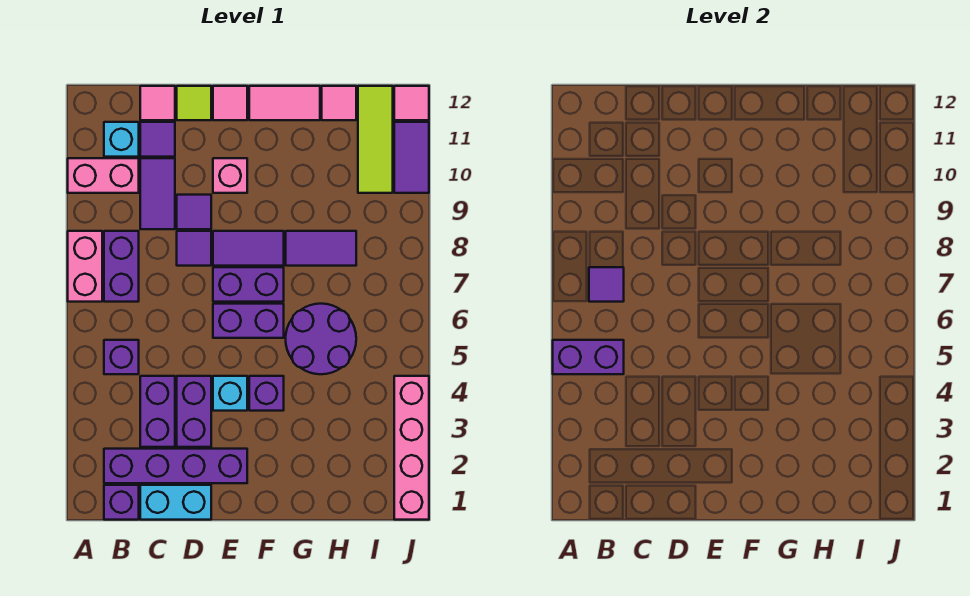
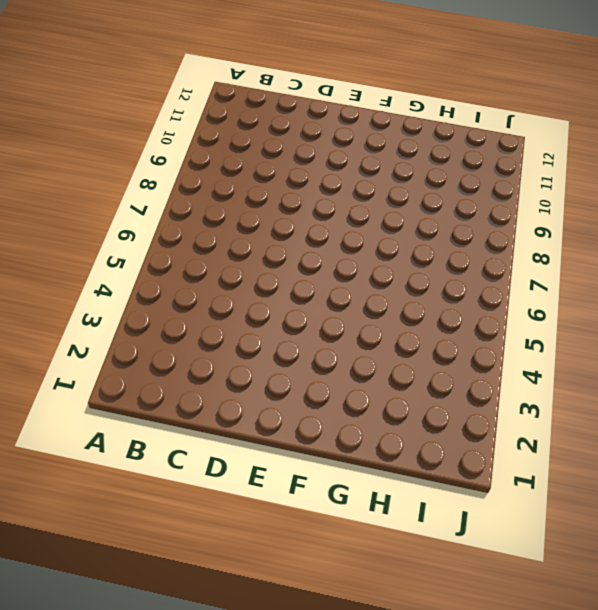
none -> pink 1x2 brick [68,231,102,302]
none -> pink 1x2 brick [68,158,139,193]
none -> purple 1x1 brick [104,485,139,520]
none -> purple 1x4 brick [104,449,247,483]

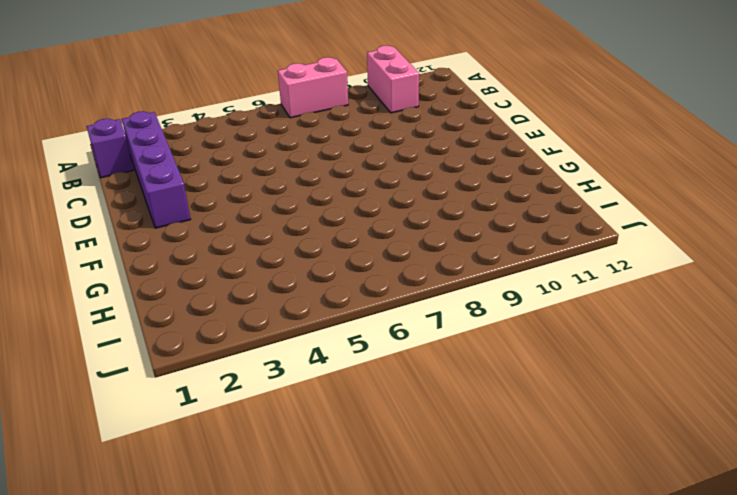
none -> purple 1x1 brick [104,340,139,374]
none -> purple 1x2 brick [104,231,139,302]
none -> cyan 1x1 brick [104,122,139,157]
none -> cyan 1x2 brick [140,485,211,520]

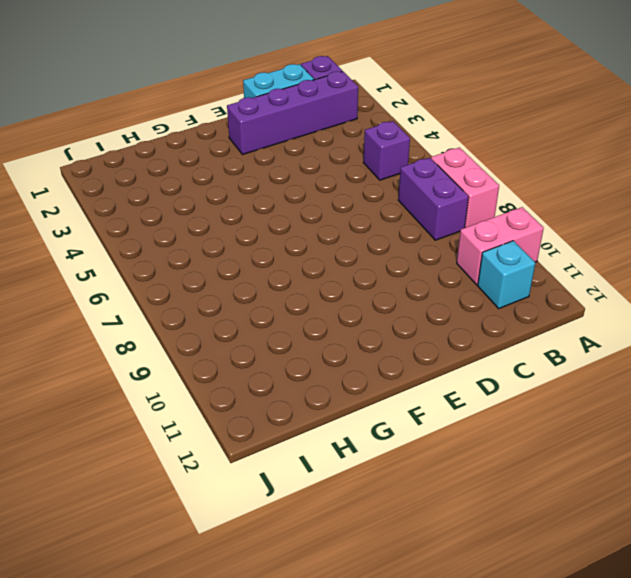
none -> purple 1x2 brick [140,376,175,447]
none -> purple 1x2 tile [140,158,175,229]
none -> purple 1x1 tile [140,122,175,157]
none -> pink 1x1 tile [140,86,175,120]

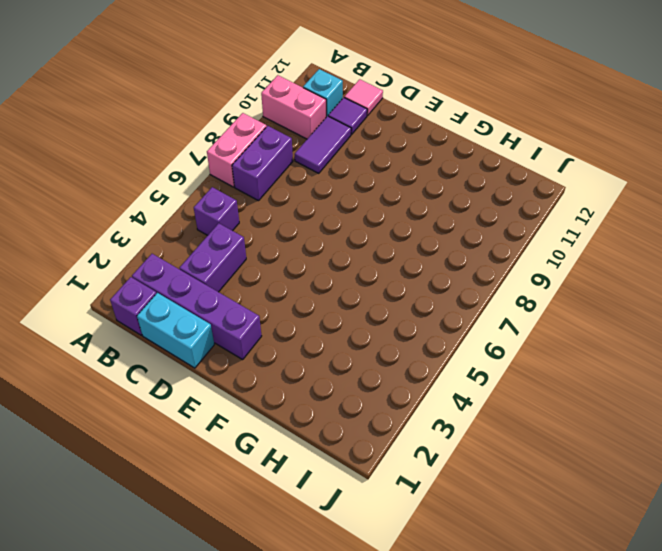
none -> purple 1x2 brick [177,376,211,447]
none -> purple 1x1 tile [177,231,211,266]
none -> purple 1x1 tile [177,195,211,229]
none -> lime 1x1 tile [177,86,211,120]

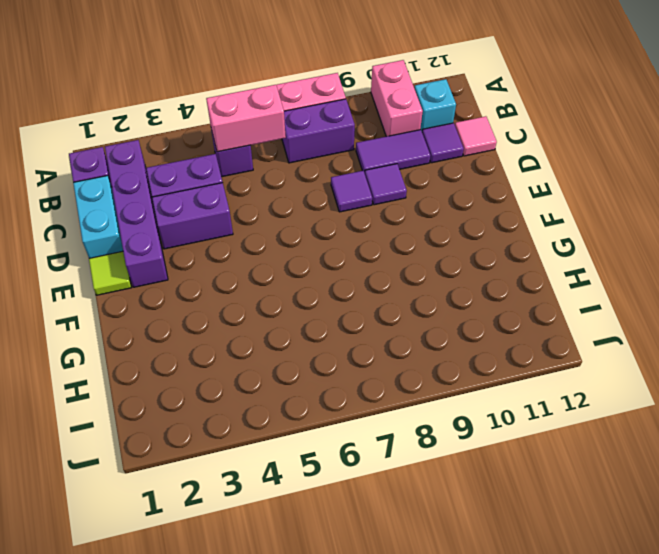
pink 1x2 brick [206,85,286,152] -> purple 1x2 brick [553,340,624,374]
lime 1x1 tile [89,251,131,295] -> lime 1x1 tile moved to [177,86,211,120]
none -> cyan 1x1 brick [213,376,247,411]
none -> purple 1x2 brick [213,304,284,338]
none -> purple 1x2 brick [213,267,284,302]
none -> purple 1x2 tile [213,231,284,266]

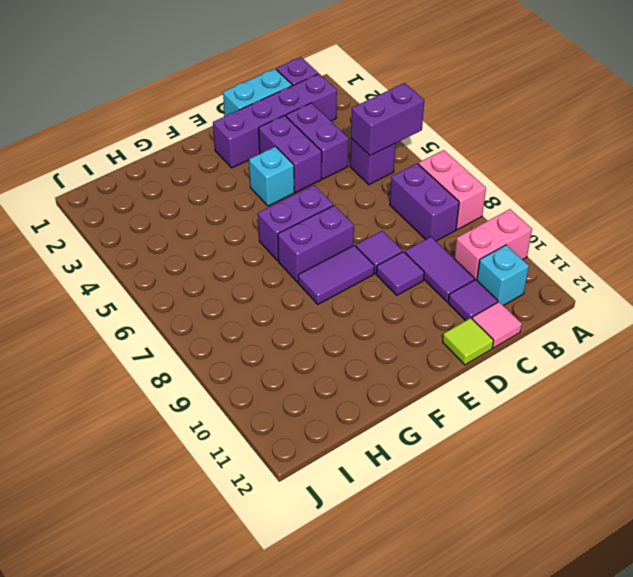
none -> pink 1x1 brick [213,158,247,193]
none -> pink 1x1 tile [213,86,247,120]
none -> purple 1x1 brick [249,376,284,411]
none -> pink 1x2 tile [249,86,320,120]

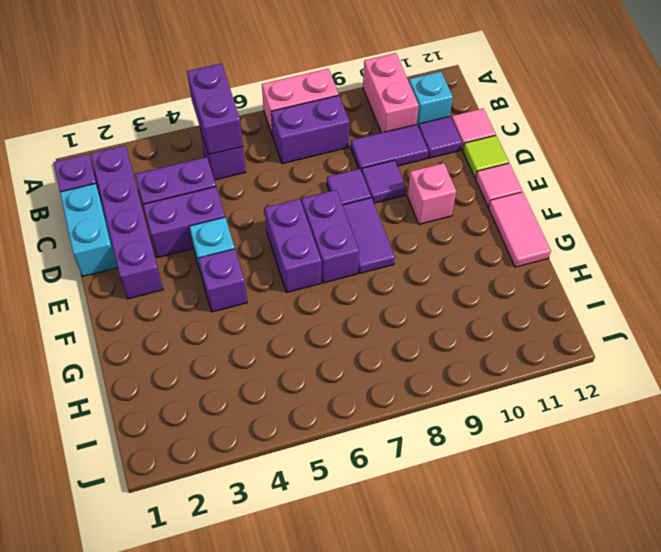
none -> purple 2x2 round brick [286,304,356,374]
none -> purple 1x2 tile [286,231,356,266]
none -> pink 1x1 tile [322,86,356,120]
none -> lime 1x3 tile [358,86,393,193]

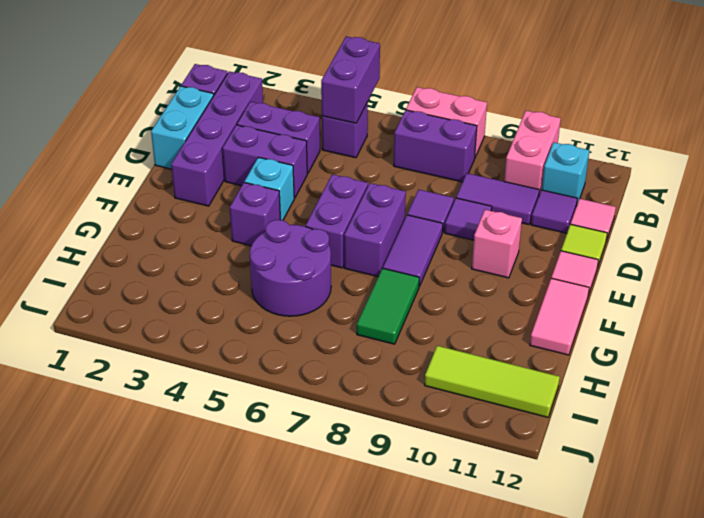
green 1x2 tile [357,268,419,344] -> purple 1x2 tile [286,231,356,266]
none -> pink 1x1 tile [322,86,356,120]
none -> pink 1x4 brick [394,376,429,520]
none -> purple 1x2 tile [394,122,429,193]
none -> pink 1x1 tile [394,86,429,120]

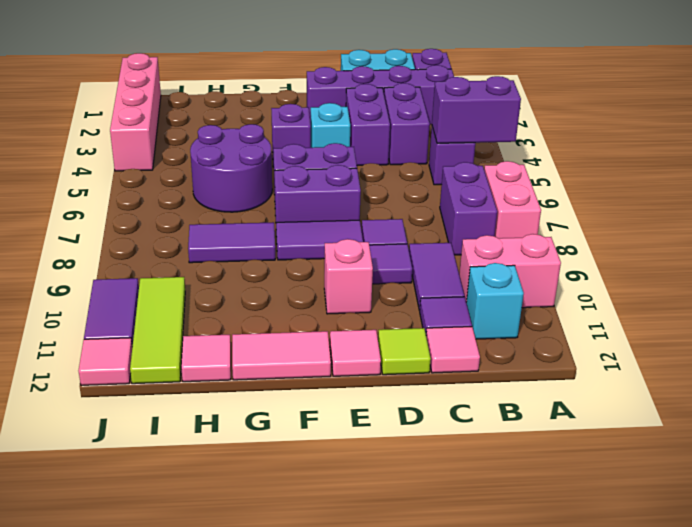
none -> purple 1x1 tile [589,267,624,302]

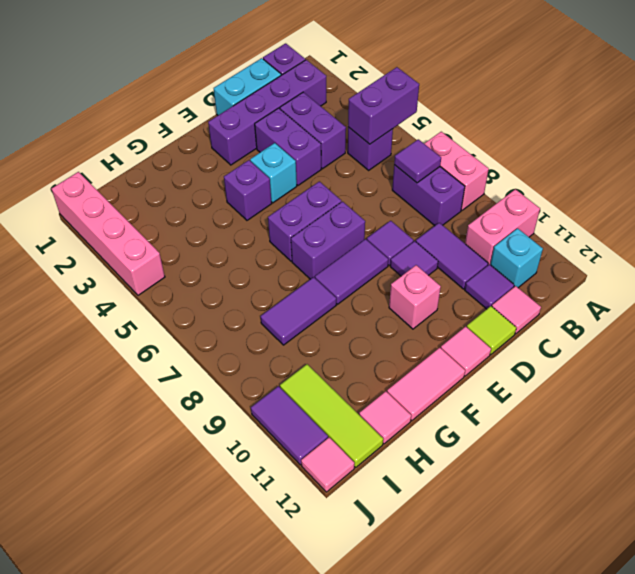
none -> purple 2x2 round brick [286,304,356,374]

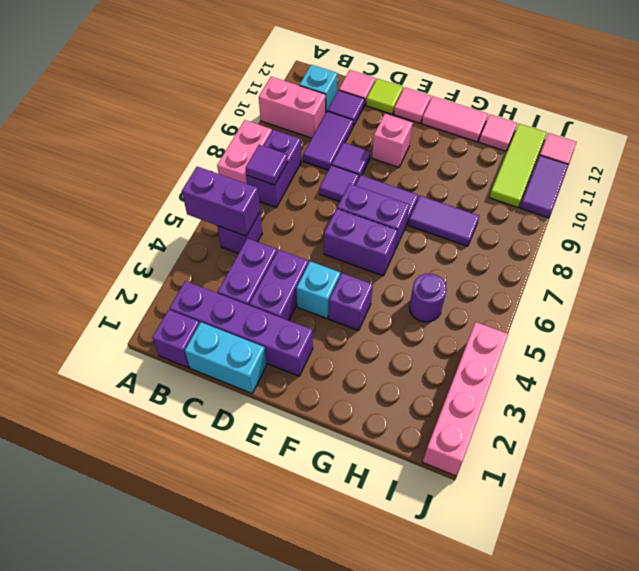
purple 1x1 round brick [409,274,447,322] -> purple 2x2 round brick [286,304,356,374]

